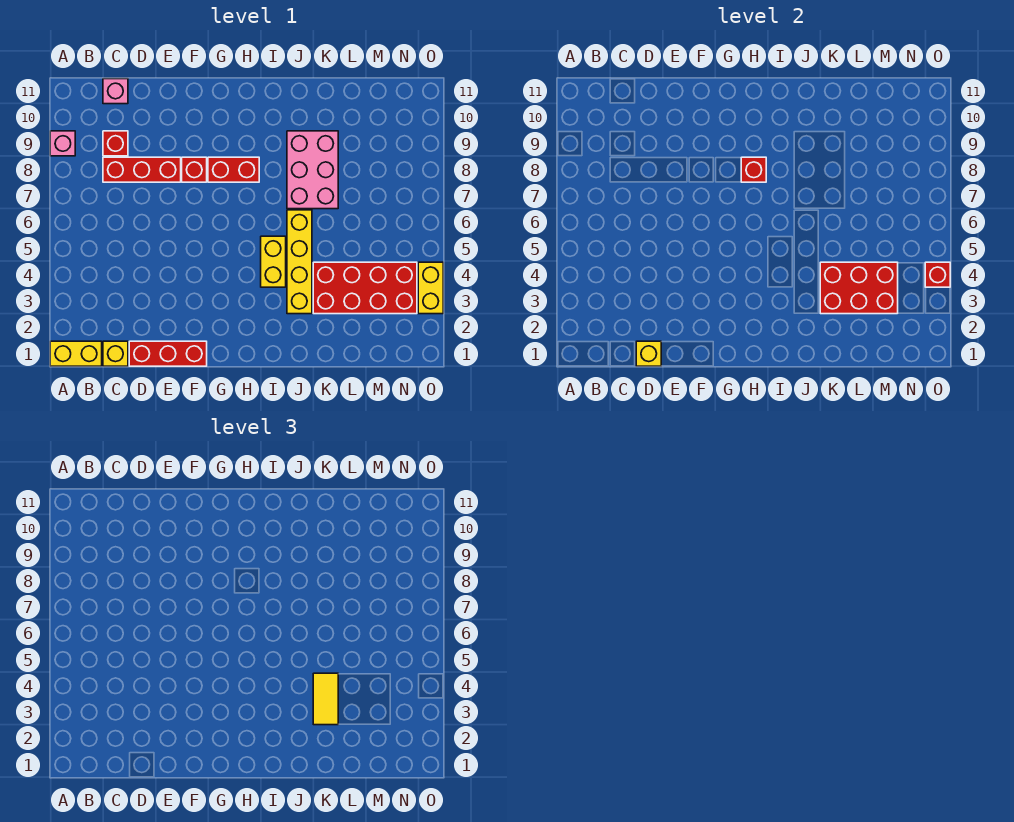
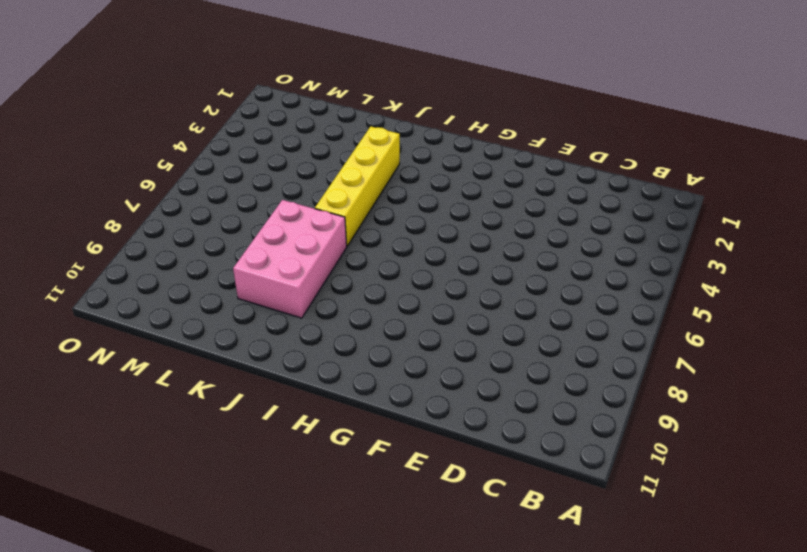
none -> yellow 1x2 brick [50,341,102,366]
none -> pink 1x1 brick [50,131,75,156]
none -> yellow 1x1 brick [103,341,128,366]

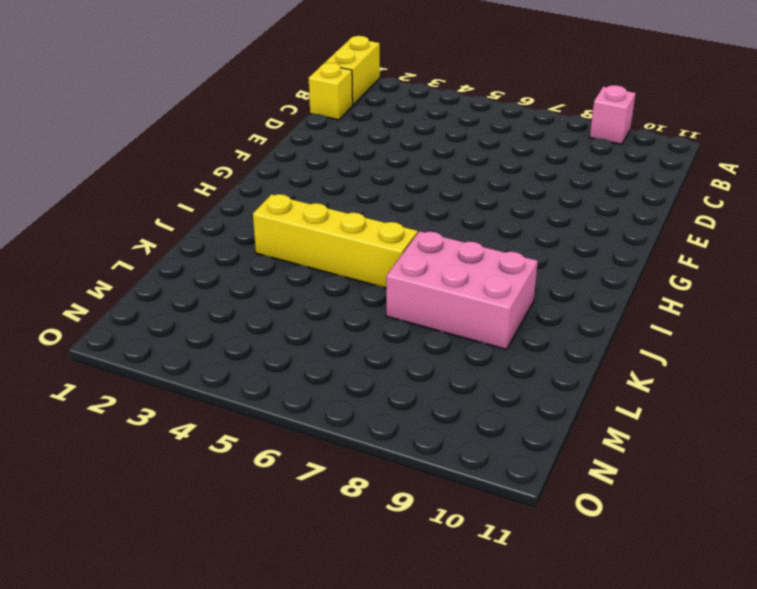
none -> red 1x3 brick [103,157,181,182]
none -> red 1x1 brick [103,131,128,156]
none -> pink 1x1 brick [103,79,128,104]

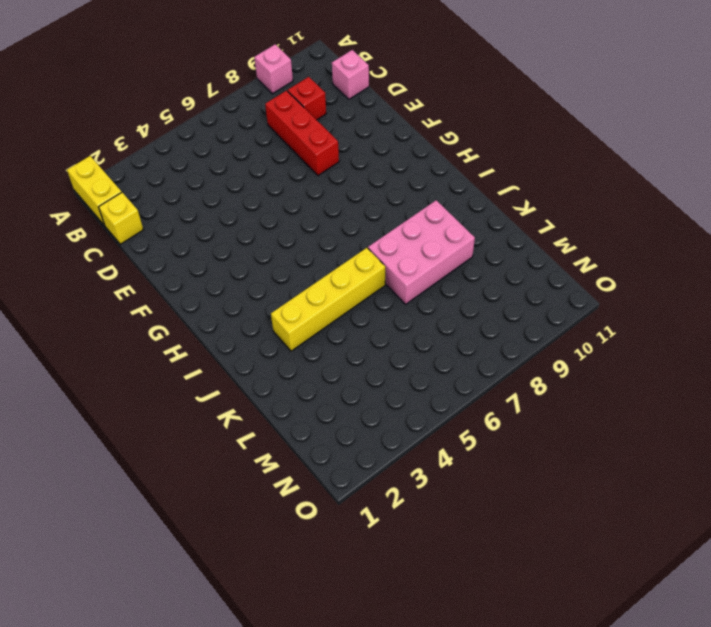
none -> red 1x3 brick [129,341,207,366]
none -> red 1x1 brick [182,157,207,182]
none -> red 1x2 brick [208,157,259,182]

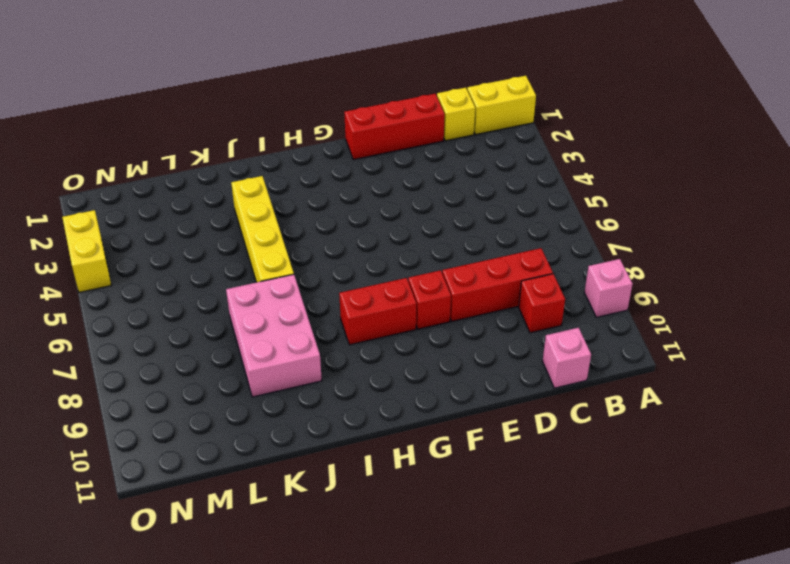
none -> yellow 1x2 brick [261,236,286,287]
none -> red 2x4 brick [313,262,417,314]
none -> yellow 1x1 brick [636,341,661,366]

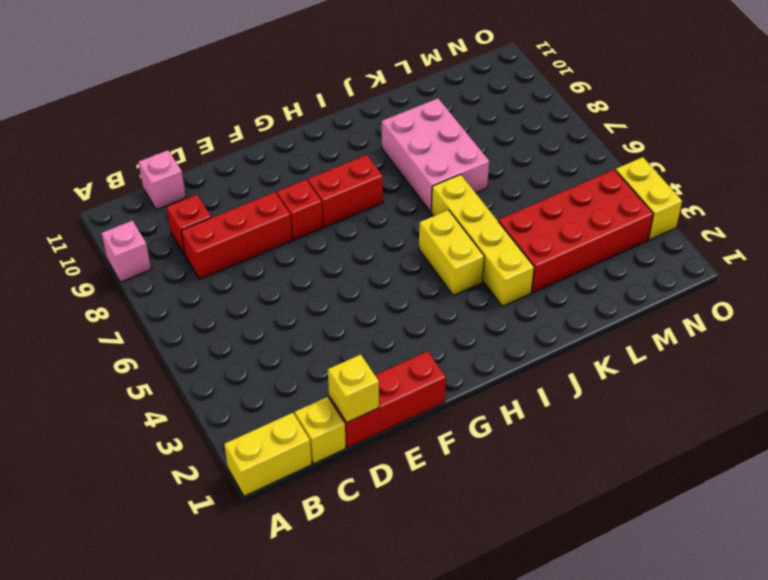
none -> red 1x1 brick [741,157,766,182]
none -> red 2x3 brick [820,262,898,314]
none -> red 1x1 brick [925,262,950,287]

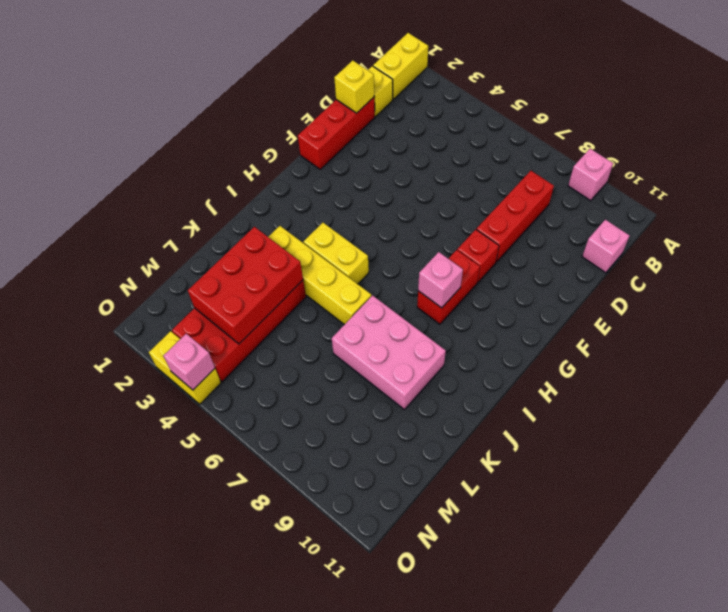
pink 1x1 brick [418,252,463,308] -> red 1x1 brick [741,157,766,182]
pink 1x1 brick [163,334,215,390] -> red 1x1 brick [925,262,950,287]
none -> red 1x1 brick [103,131,128,156]
none -> yellow 1x2 tile [313,673,338,725]

